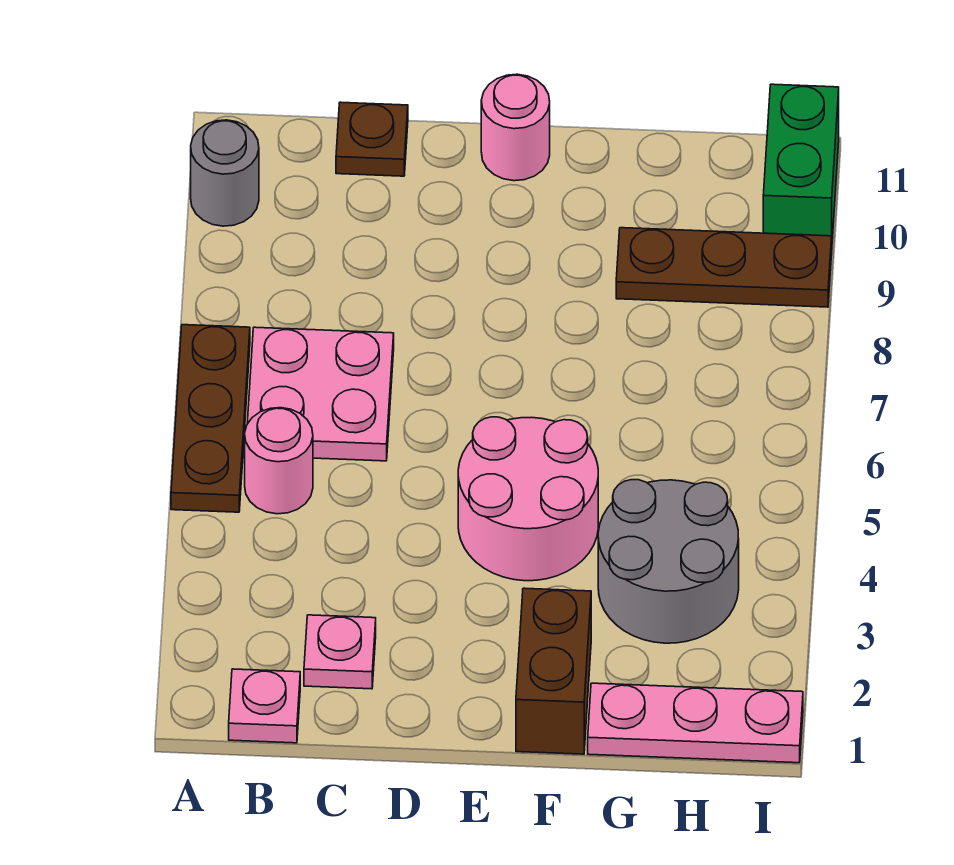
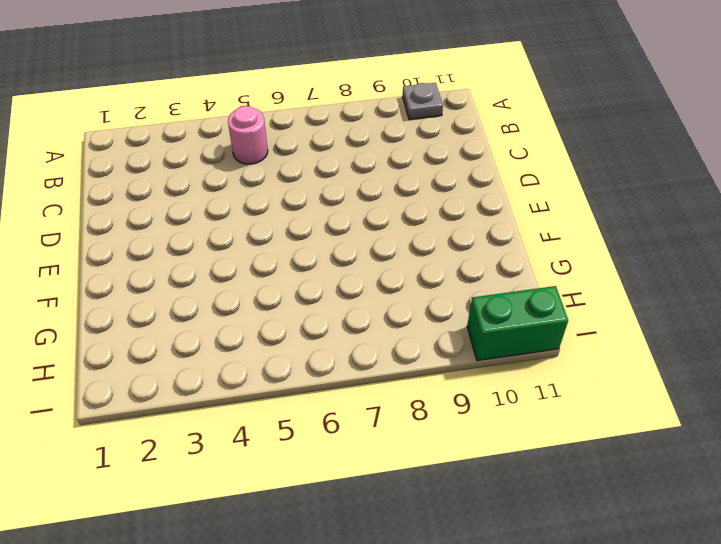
grey 1x1 plate [403,83,443,119] -> grey 1x1 round brick [191,120,259,226]
none -> brown 1x3 plate [171,325,250,512]
none -> pink 1x1 plate [229,669,300,743]
none -> pink 2x2 plate [247,327,394,461]

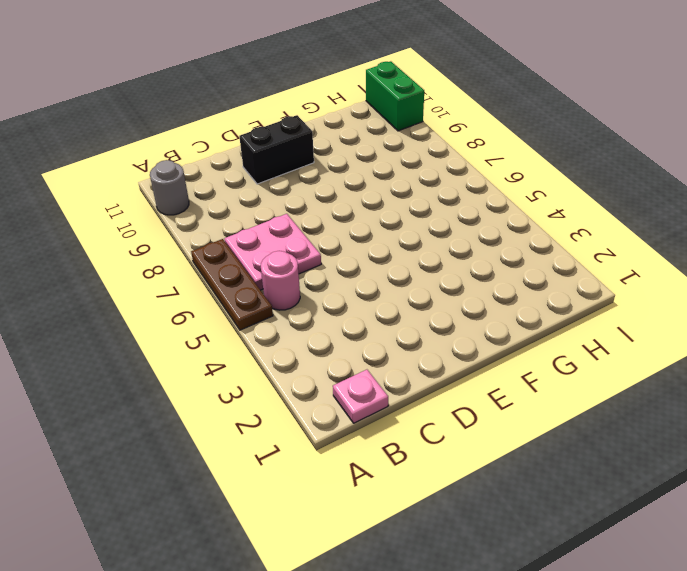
black 1x2 brick [239,115,314,184] -> none
none -> pink 1x1 plate [304,615,376,689]
none -> brown 1x1 plate [336,102,408,176]
none -> pink 2x2 round brick [458,417,598,581]

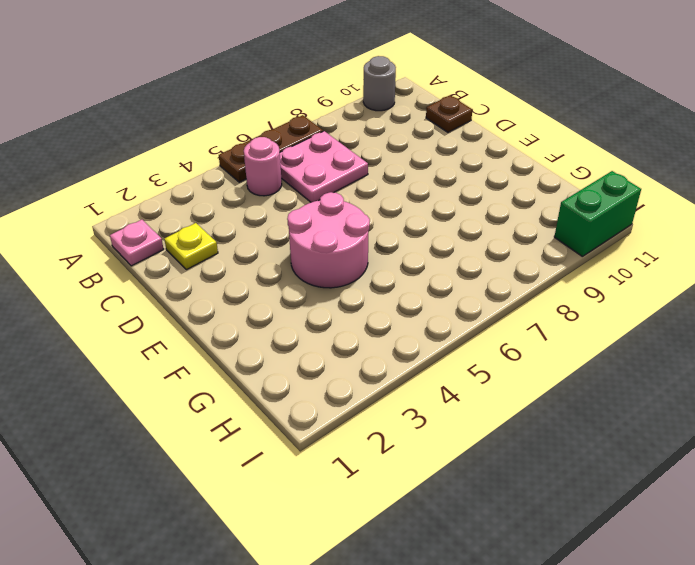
yellow 1x1 plate [164,223,218,270] -> pink 1x1 plate [304,615,376,689]
none -> pink 1x1 round brick [481,74,550,181]
none -> brown 1x2 brick [516,588,591,754]
none -> pink 1x3 plate [588,683,803,763]

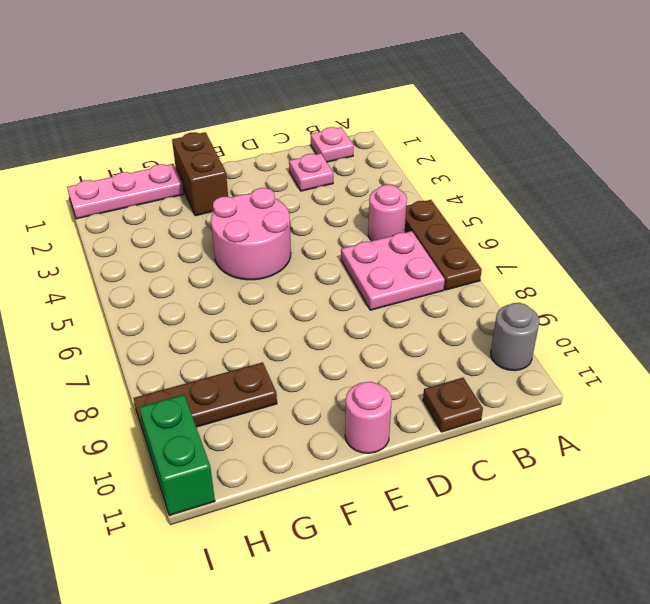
none -> grey 2x2 round brick [598,480,739,643]

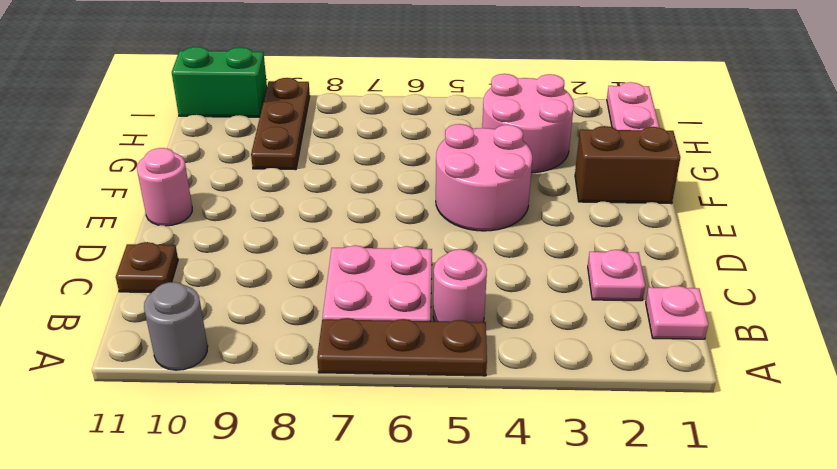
pink 2x2 round brick [482,74,574,173] -> grey 2x2 round brick [598,480,739,643]

